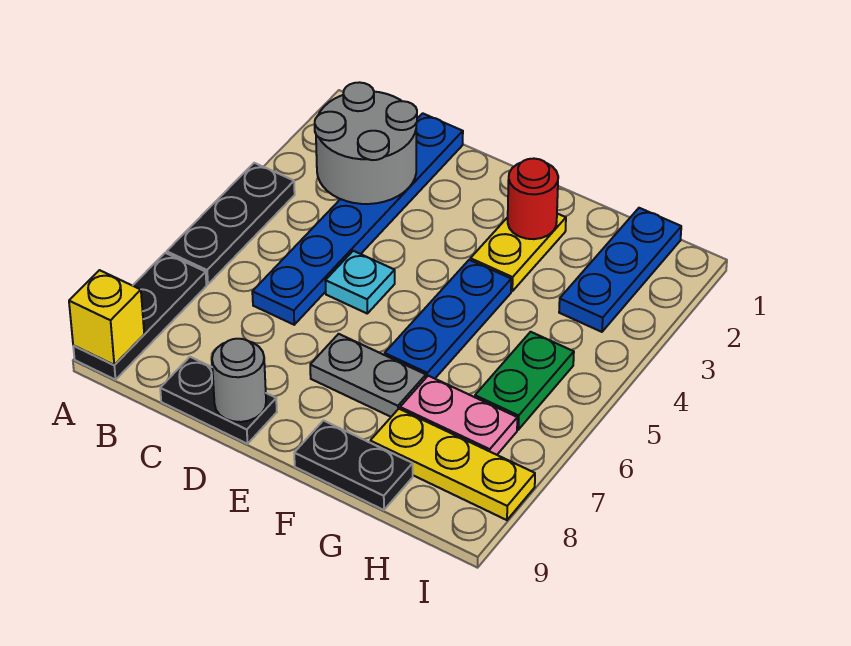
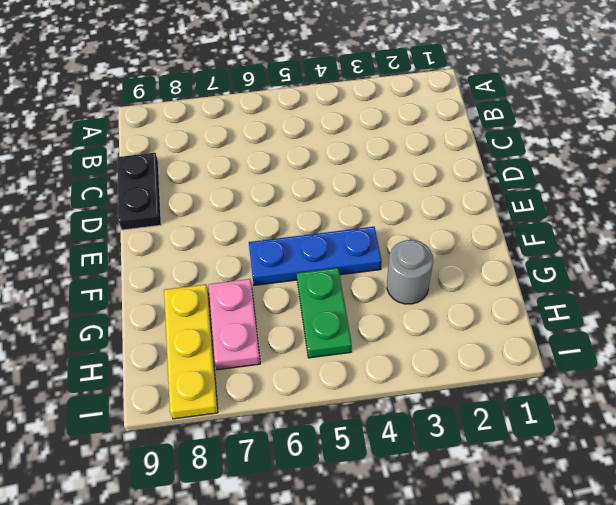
grey 1x1 round brick [387,240,433,304] -> grey 1x1 round brick moved to [212,339,266,422]
green 1x2 plate [297,268,352,358] -> green 1x2 plate turned to [475,332,574,430]
none -> black 1x3 plate [167,163,295,284]
none -> black 1x3 plate [73,253,207,380]
none -> blue 1x6 plate [252,113,463,325]

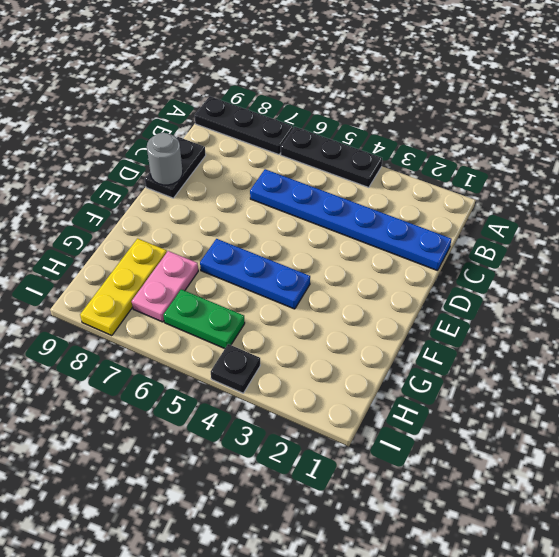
black 1x1 plate [211,344,260,393] -> none
none -> cyan 1x1 plate [325,251,395,313]
none -> grey 1x2 plate [310,334,426,417]
none -> yellow 1x2 plate [470,214,566,291]

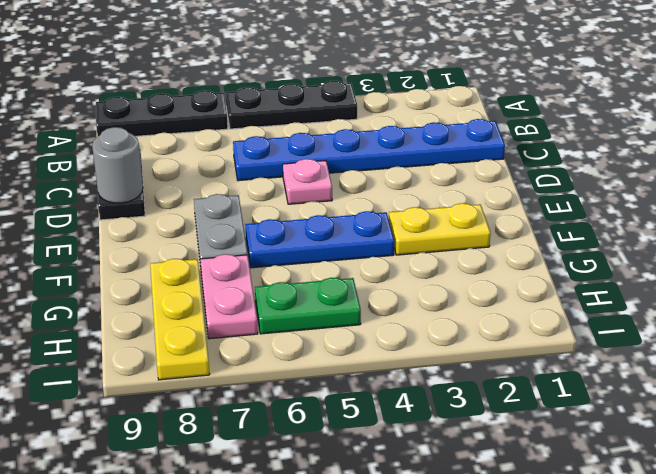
pink 1x1 plate [283,159,332,204] -> cyan 1x1 plate [325,251,395,313]
none -> black 1x2 plate [294,421,413,510]
none -> blue 1x3 plate [559,208,681,332]
none -> yellow 1x1 brick [69,270,144,365]

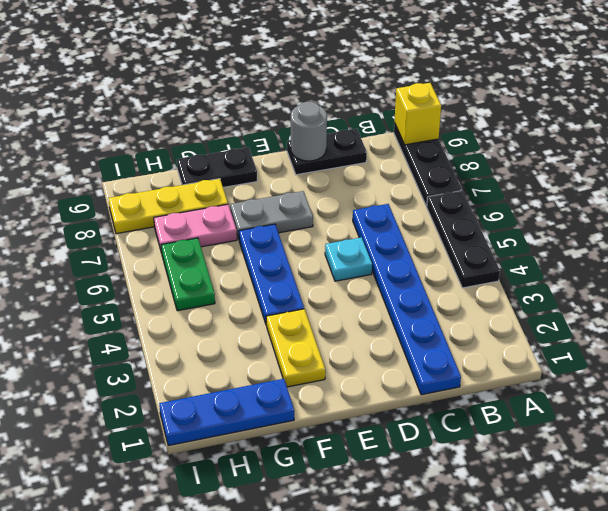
blue 1x3 plate [159,379,294,446] -> blue 1x3 plate turned to [559,208,681,332]
none -> grey 2x2 round brick [315,82,417,204]
none -> red 1x1 round brick [508,159,558,239]

